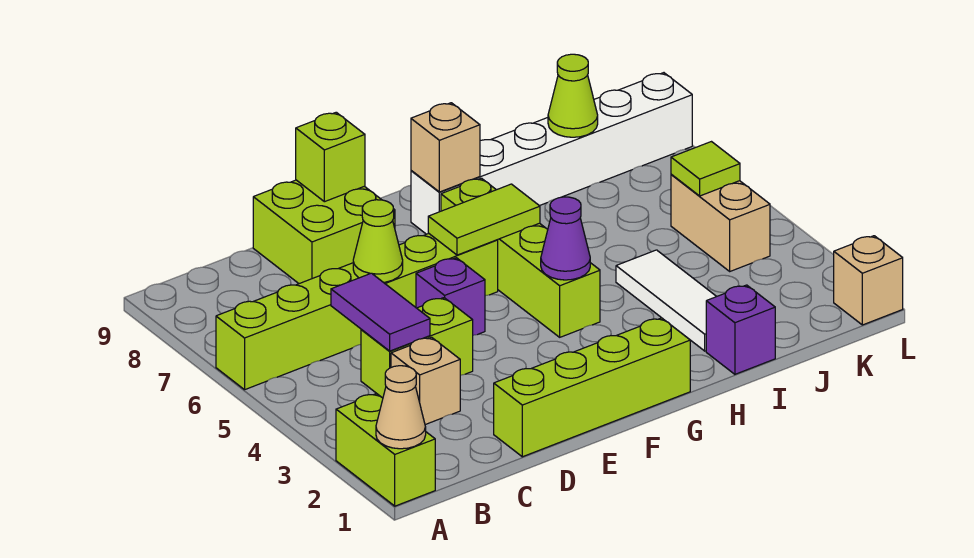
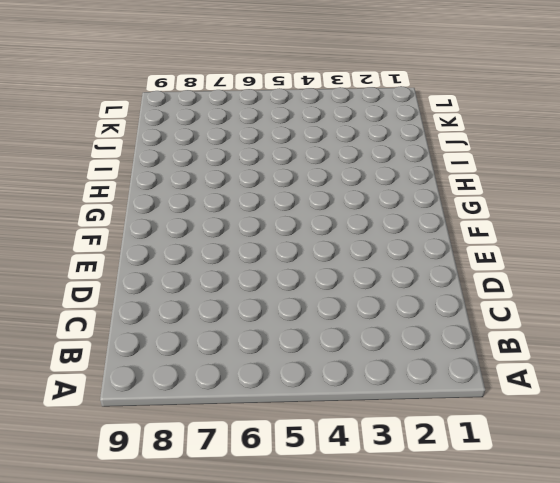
none -> lime 1x2 brick [336,393,435,506]
none -> lime 1x6 brick [216,234,498,390]
none -> tan 1x1 brick [391,337,460,425]

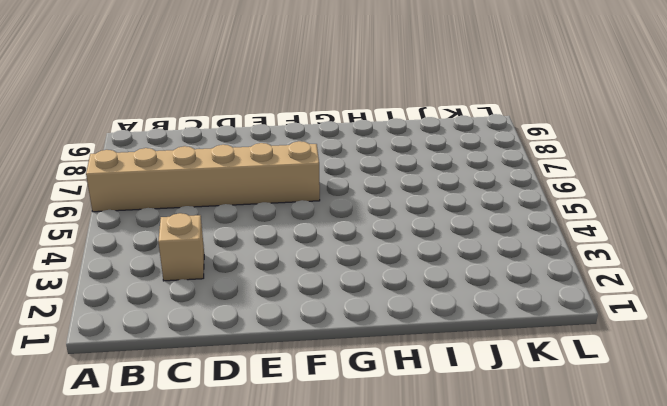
tan 1x6 brick [86,141,320,212] -> lime 1x6 brick [216,234,498,390]
none -> lime 1x2 brick [336,393,435,506]
none -> lime 1x2 brick [361,298,473,398]
none -> lime 1x4 brick [494,318,690,457]

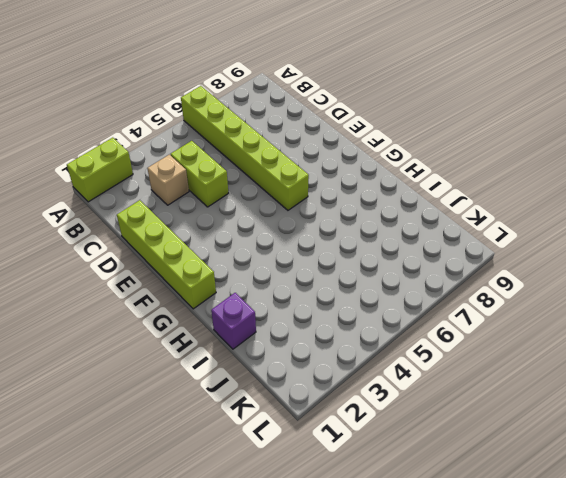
none -> lime 2x2 brick [253,180,395,284]
none -> purple 1x1 brick [416,258,485,335]
none -> lime 1x4 brick [441,178,600,337]

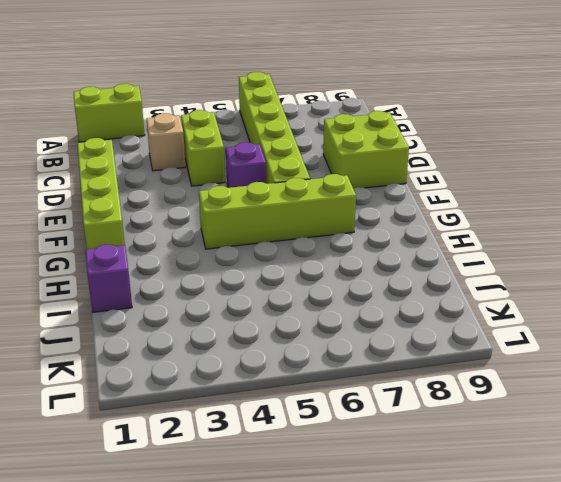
none -> white 1x6 brick [411,73,692,234]
none -> white 1x3 tile [616,250,717,351]
none -> tan 1x2 brick [671,174,770,271]

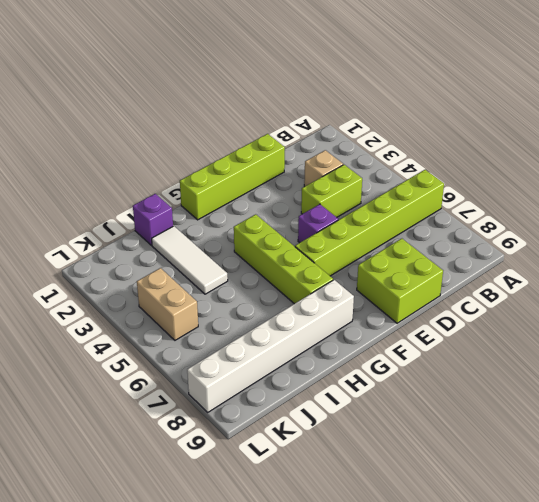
none -> lime 1x2 brick [336,393,435,506]
none -> tan 1x1 brick [834,236,903,325]
none -> tan 1x1 cone [376,366,426,449]

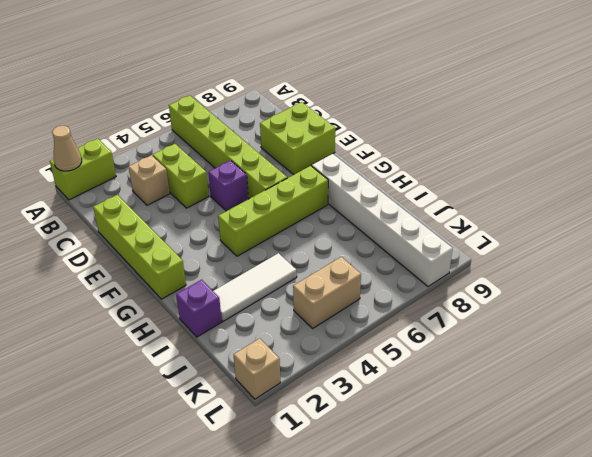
none -> purple 1x2 tile [331,273,430,351]
none -> lime 1x1 cone [353,200,403,282]
none -> lime 1x1 brick [296,112,365,202]

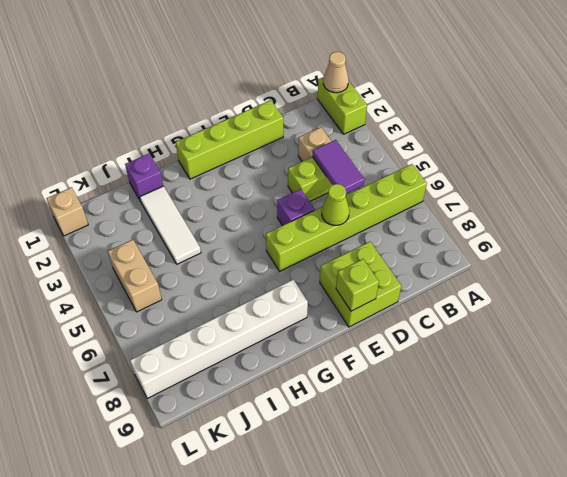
none -> lime 1x4 brick [441,178,600,337]
none -> lime 1x2 tile [428,184,540,255]
none -> purple 1x1 cone [541,197,590,280]

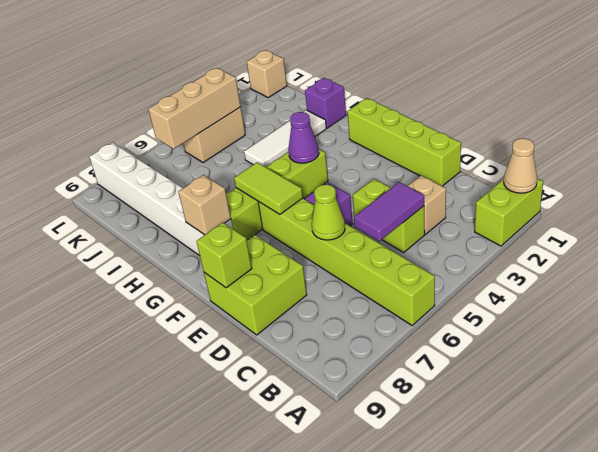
tan 1x3 brick [148,68,241,149] -> lime 1x1 tile [671,142,740,196]
none -> lime 1x1 cone [548,54,598,137]

